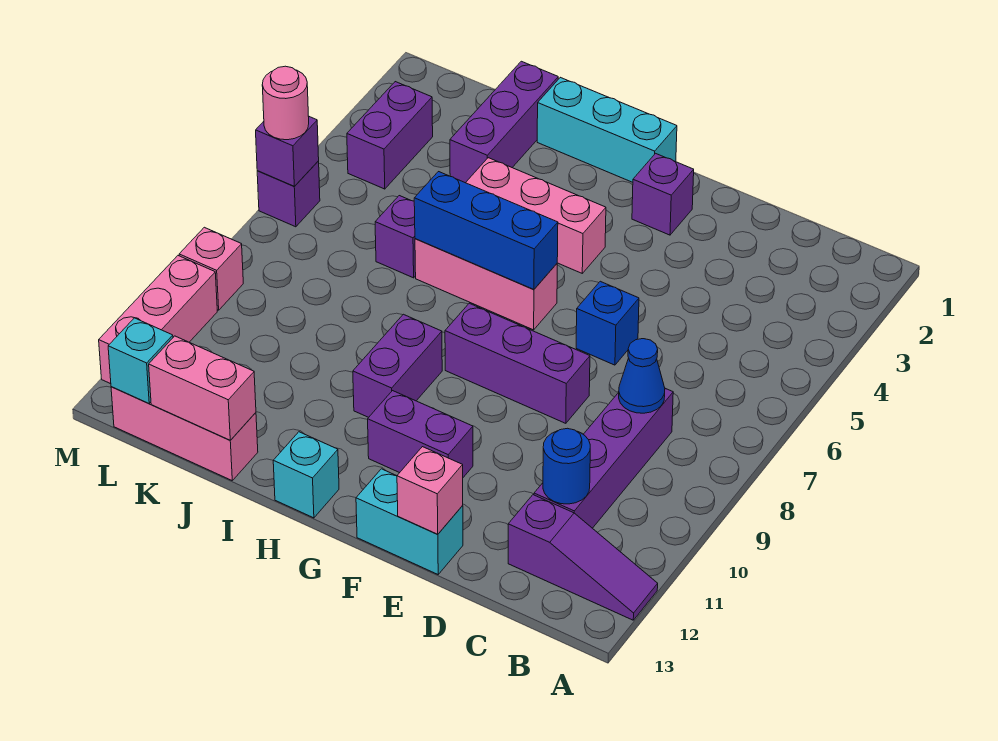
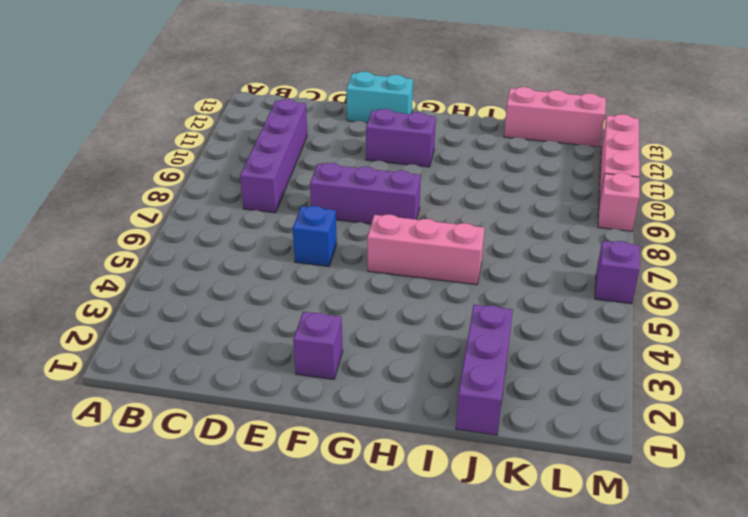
none -> purple 1x3 slope [508,495,658,620]
none -> cyan 1x3 brick [537,77,677,182]
none -> pink 1x3 brick [466,158,606,273]

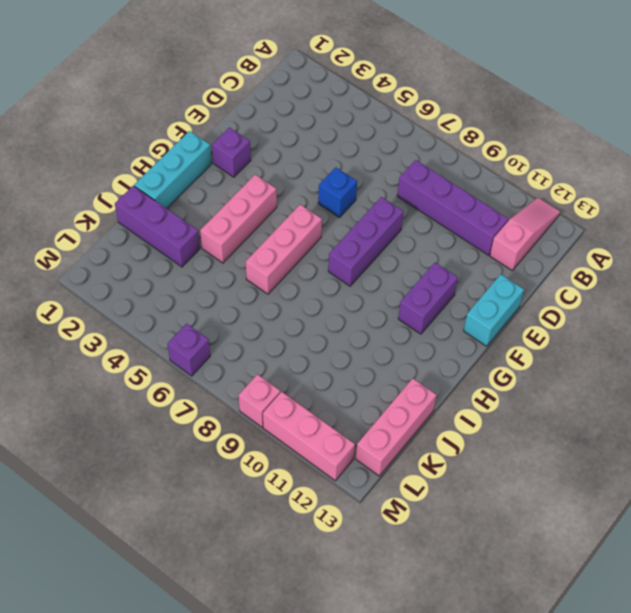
pink 1x3 slope [490,198,560,270] -> purple 1x3 slope [508,495,658,620]
none -> purple 1x2 brick [353,314,442,417]
none -> cyan 1x1 brick [273,432,339,518]
none -> purple 1x1 brick [375,196,416,278]

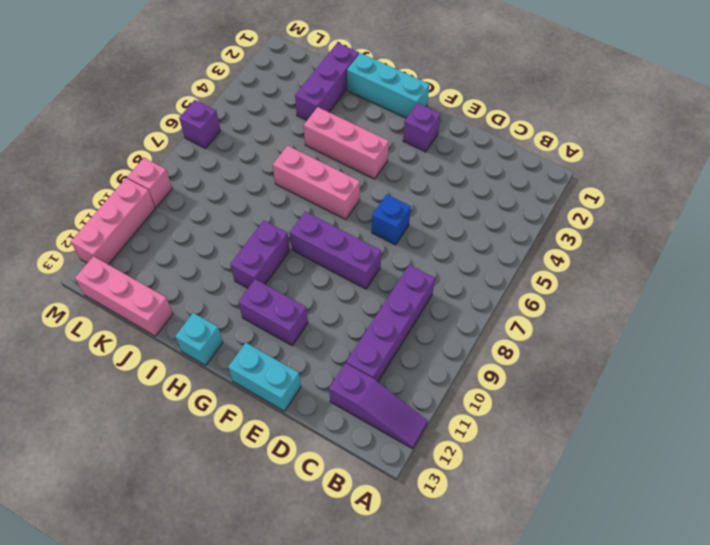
none -> purple 1x1 brick [375,196,416,278]
none -> purple 1x2 brick [347,82,433,189]
none -> blue 1x1 cone [618,339,665,413]

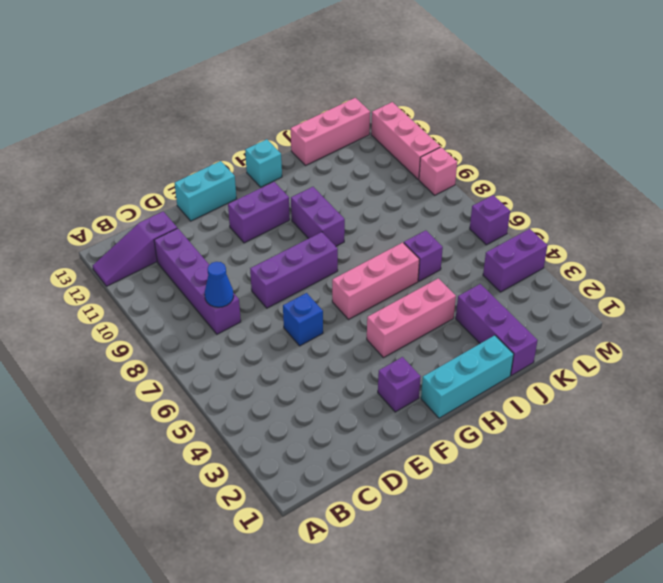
purple 1x2 brick [483,229,548,292] -> purple 1x2 brick turned to [347,82,433,189]
none -> blue 1x1 round brick [543,428,590,504]
none -> pink 1x1 brick [397,447,463,534]
none -> blue 1x3 brick [414,172,558,289]

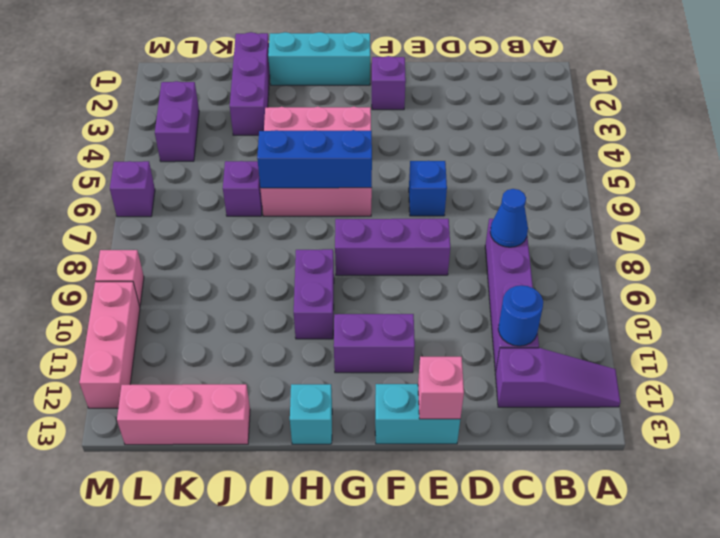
none -> pink 1x2 brick [149,336,256,440]
none -> cyan 1x1 brick [108,318,173,404]
none -> purple 1x1 brick [256,117,319,186]

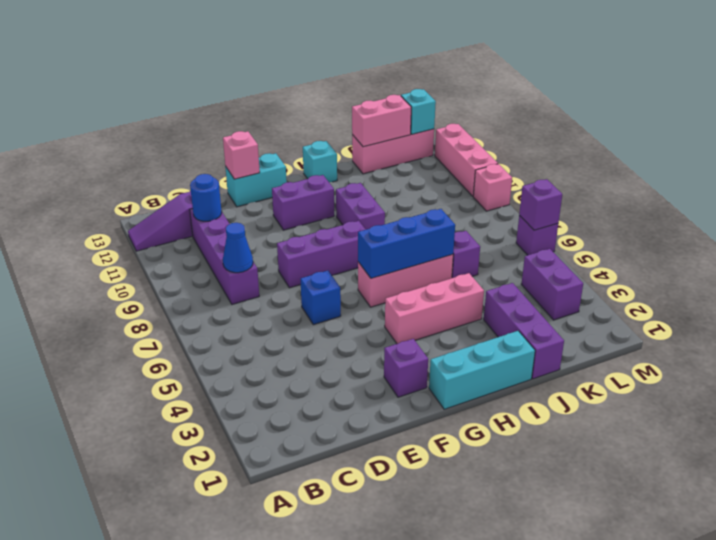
none -> pink 1x1 round brick [262,66,309,140]

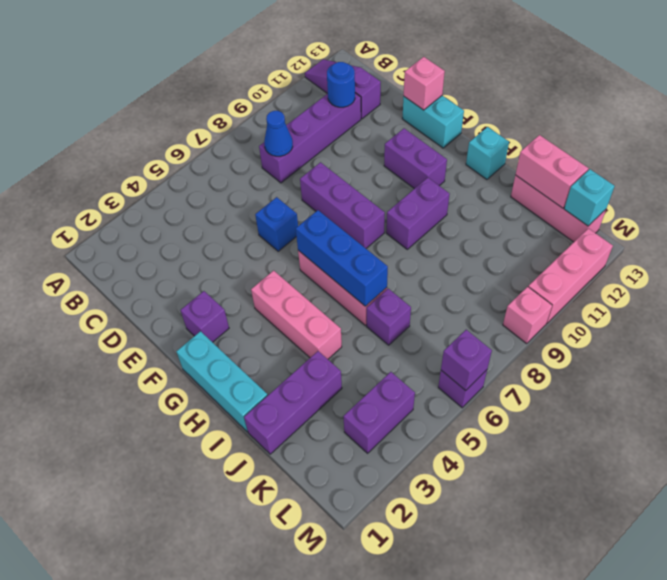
none -> pink 1x1 round brick [262,66,309,140]

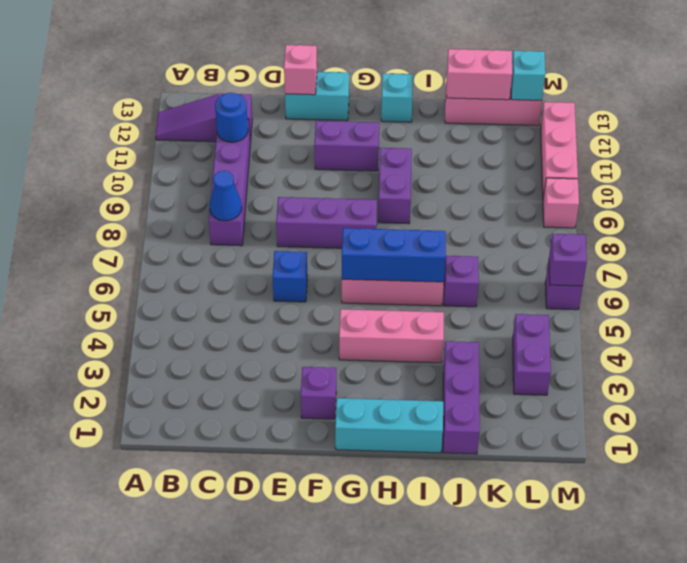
none -> pink 1x1 round brick [262,66,309,140]

